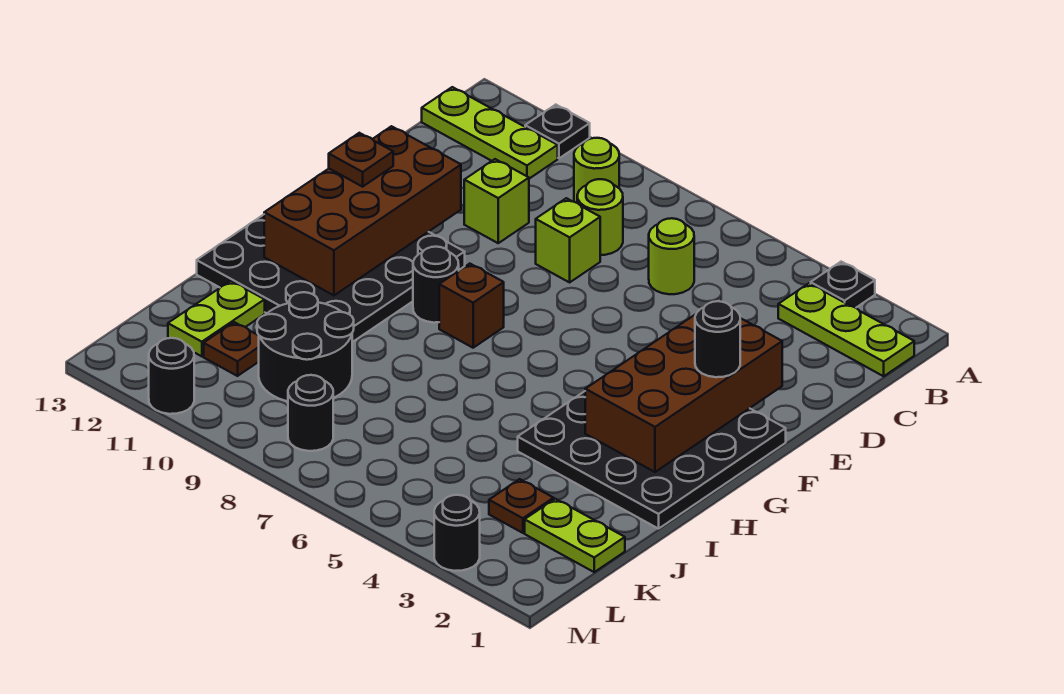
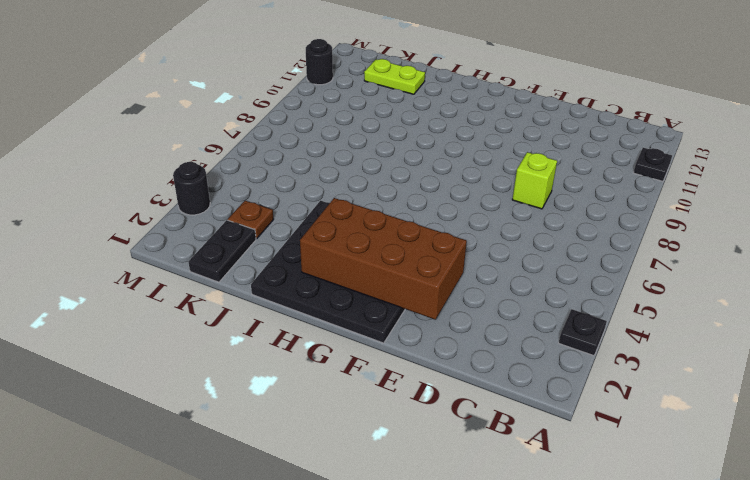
black 1x2 plate [188,220,256,282] -> lime 1x2 plate [525,499,625,572]
none -> lime 1x3 plate [778,283,914,376]
none -> lime 1x1 round brick [574,138,619,203]
none -> lime 1x3 plate [422,87,558,179]

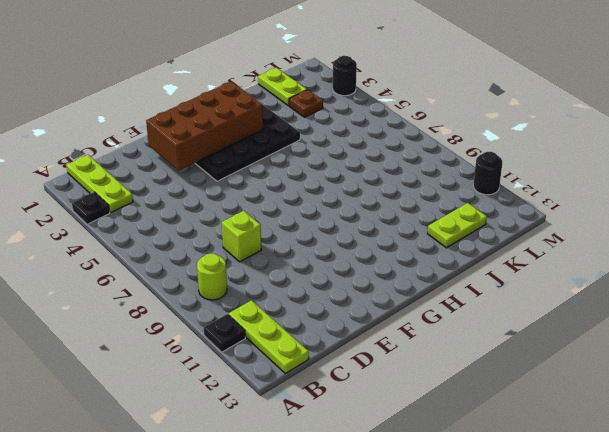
none -> lime 1x1 round brick [649,218,694,294]
none -> lime 1x1 round brick [577,179,623,255]
none -> lime 1x1 brick [464,159,529,243]

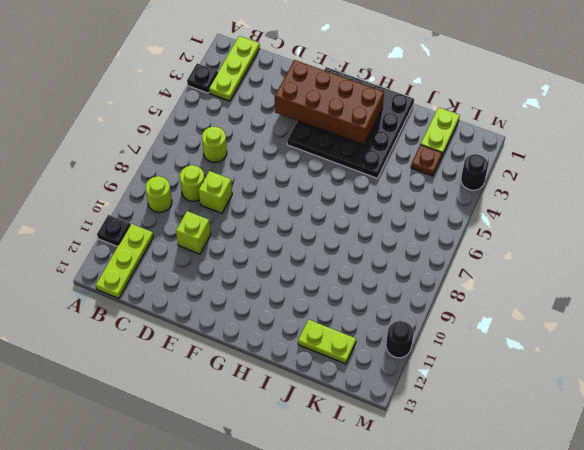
none -> black 4x4 plate [197,215,465,342]
none -> brown 1x1 brick [439,264,504,348]
none -> black 1x1 round brick [413,247,459,323]

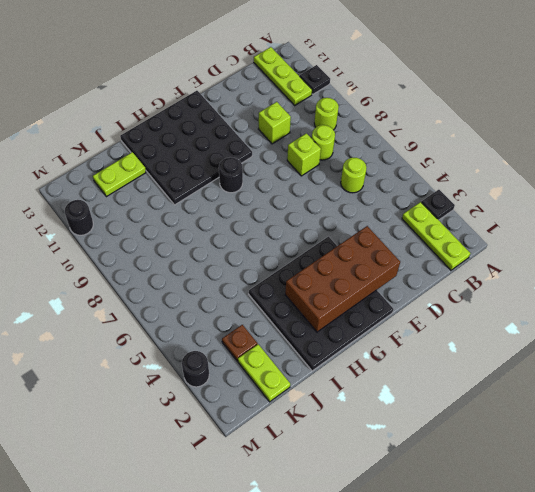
none -> brown 1x1 brick [439,264,504,348]
none -> black 2x2 round brick [257,292,354,401]
none -> brown 1x1 plate [204,322,259,376]

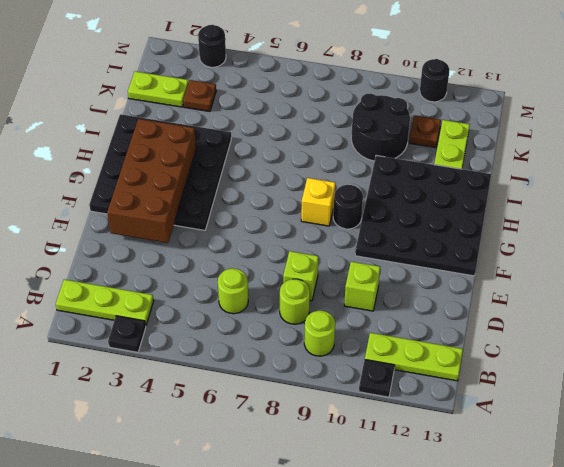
yellow 1x1 brick [301,178,335,226] -> brown 1x1 brick [439,264,504,348]
none -> black 1x1 round brick [288,375,333,451]
none -> brown 2x4 brick [264,126,461,295]
none -> black 1x1 round brick [695,301,740,377]

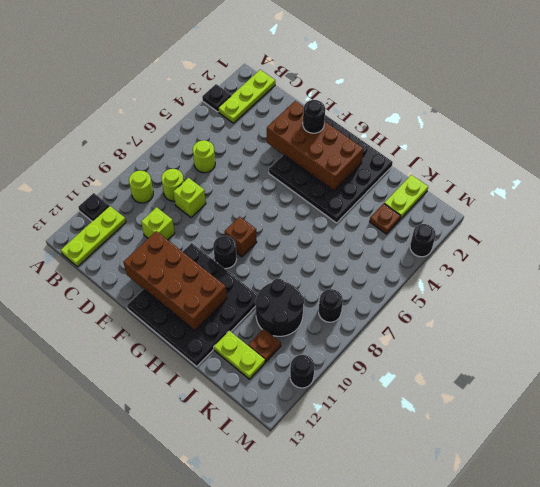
none -> brown 1x1 plate [329,133,393,187]

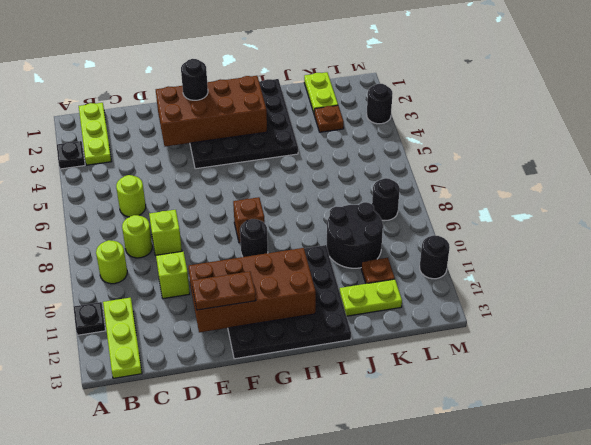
brown 1x2 plate [192,271,256,310] -> brown 1x1 plate [329,133,393,187]

